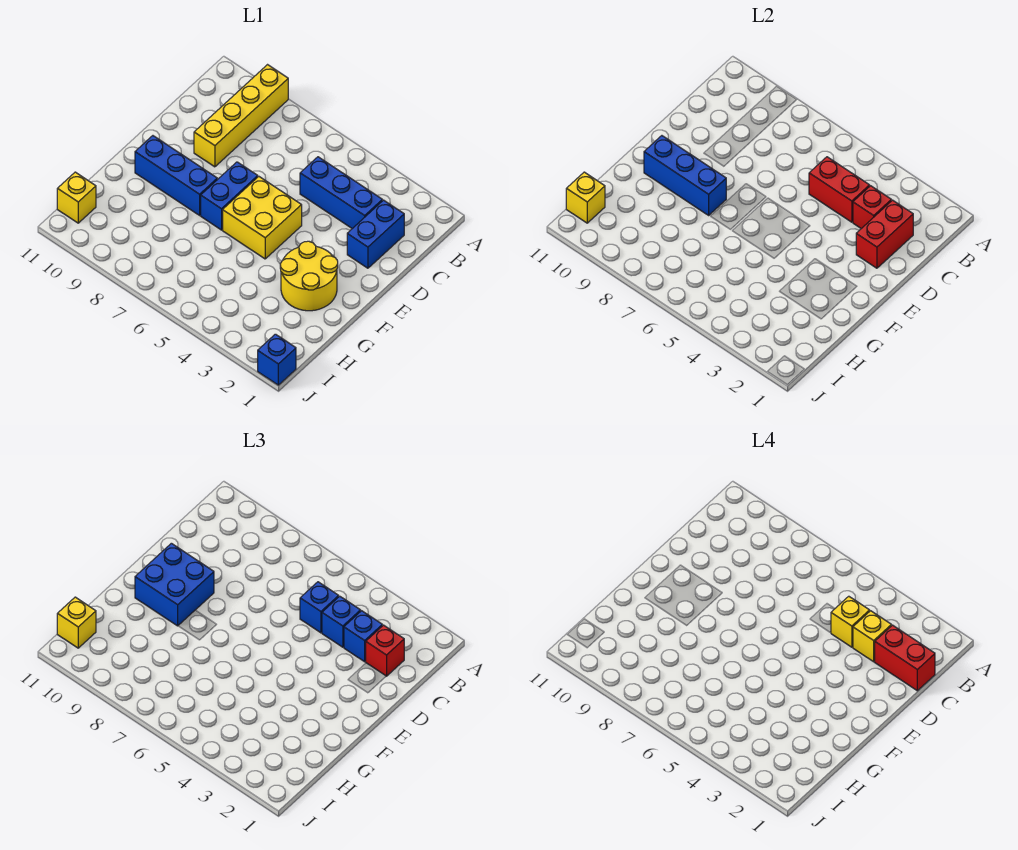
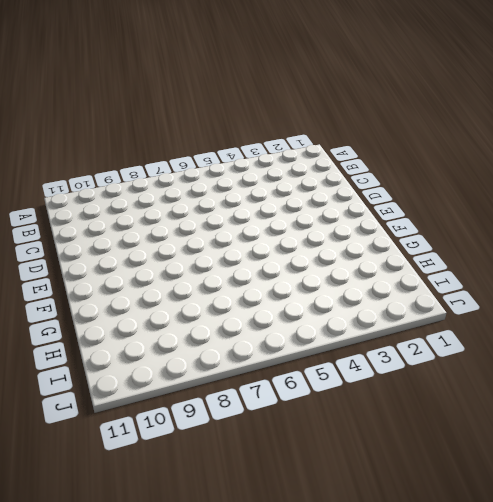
none -> yellow 1x4 brick [194,65,288,167]
none -> blue 1x2 brick [347,200,404,268]
none -> blue 1x3 brick [300,157,382,229]

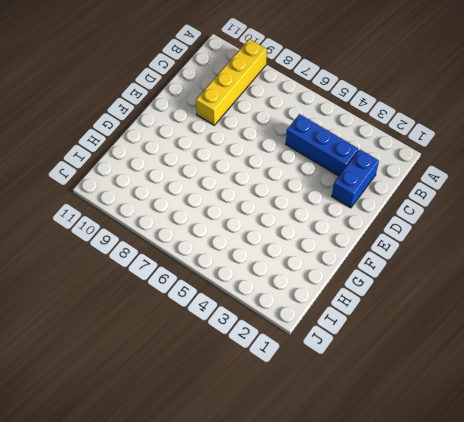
none -> yellow 2x2 brick [223,177,302,259]
none -> blue 1x2 brick [201,162,258,230]
none -> yellow 2x2 round brick [280,241,338,311]

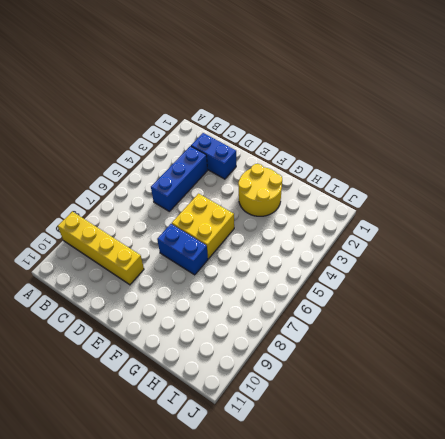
none -> blue 1x3 brick [135,136,217,215]
none -> yellow 1x1 brick [57,172,96,223]
none -> blue 1x1 brick [258,334,296,385]

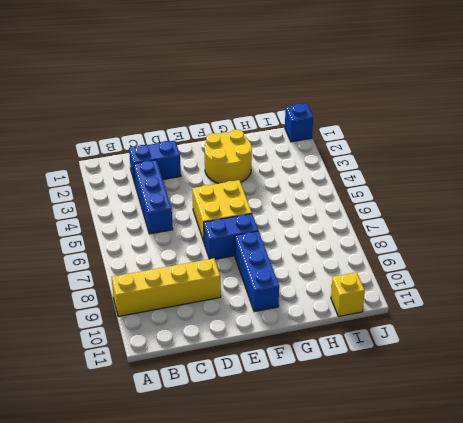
none -> red 1x2 brick [856,200,913,268]
none -> red 1x1 brick [853,186,891,229]
none -> red 1x2 brick [809,157,870,222]

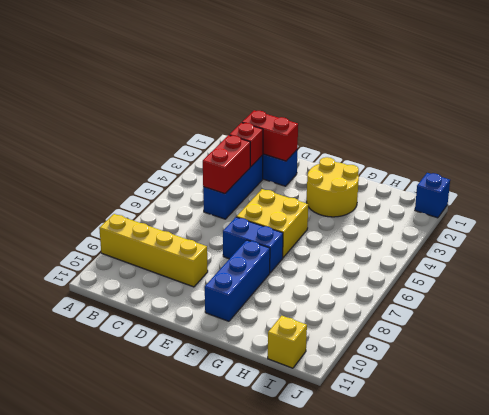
none -> blue 1x3 brick [644,136,726,215]
none -> yellow 1x1 brick [566,172,605,223]
none -> red 1x1 brick [366,625,404,676]

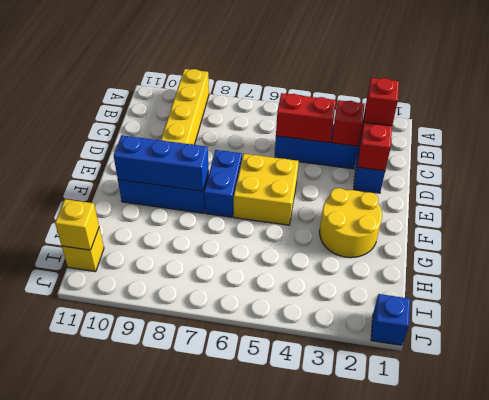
none -> blue 1x1 brick [344,611,382,662]
none -> blue 1x1 brick [322,596,361,647]
none -> blue 1x1 brick [300,582,339,633]

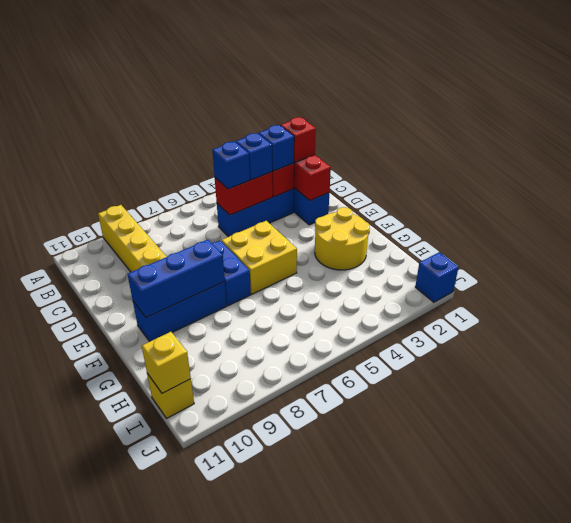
none -> blue 2x2 brick [135,543,214,626]
none -> yellow 1x1 brick [57,597,96,648]
none -> red 1x2 brick [875,625,935,691]

